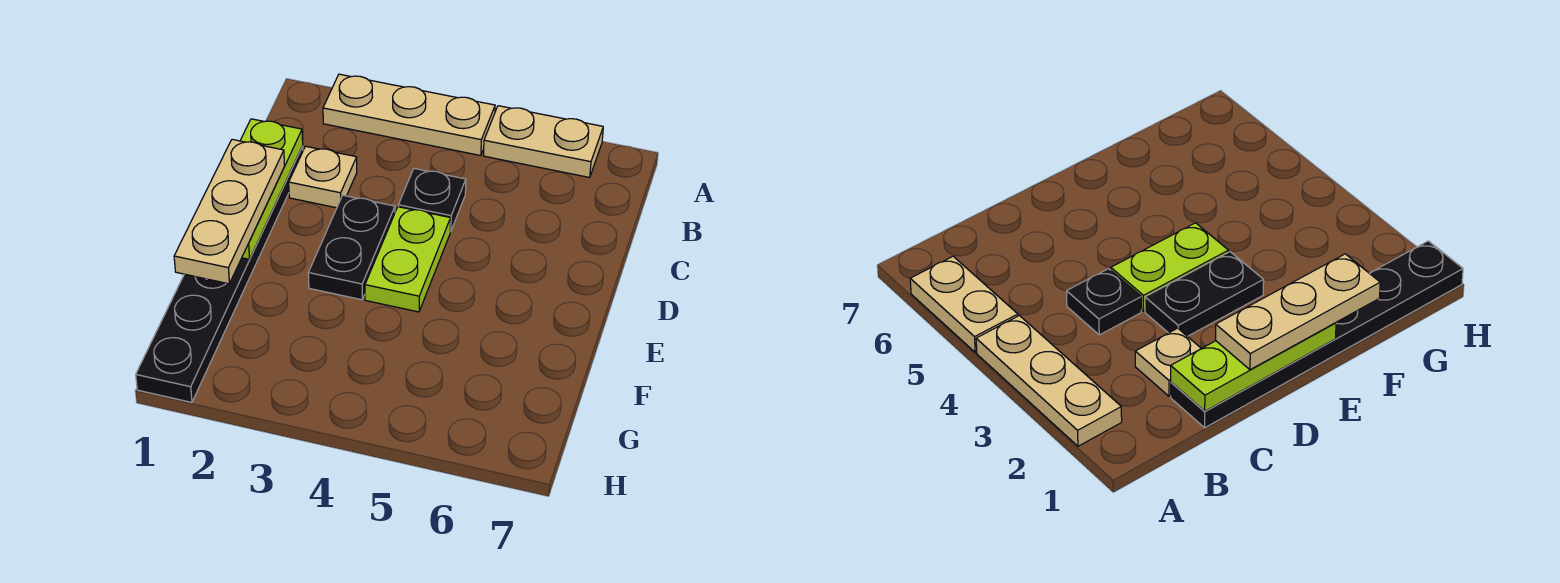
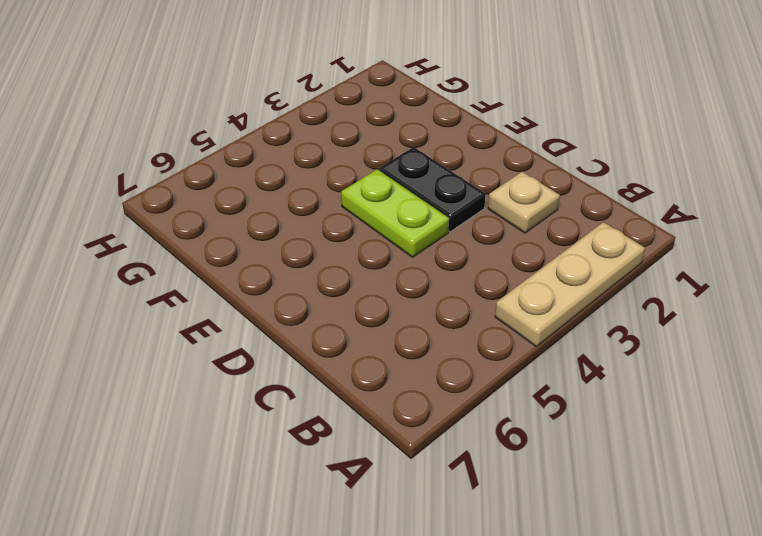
none -> tan 1x2 plate [484,106,603,178]
none -> black 1x6 plate [136,146,303,402]

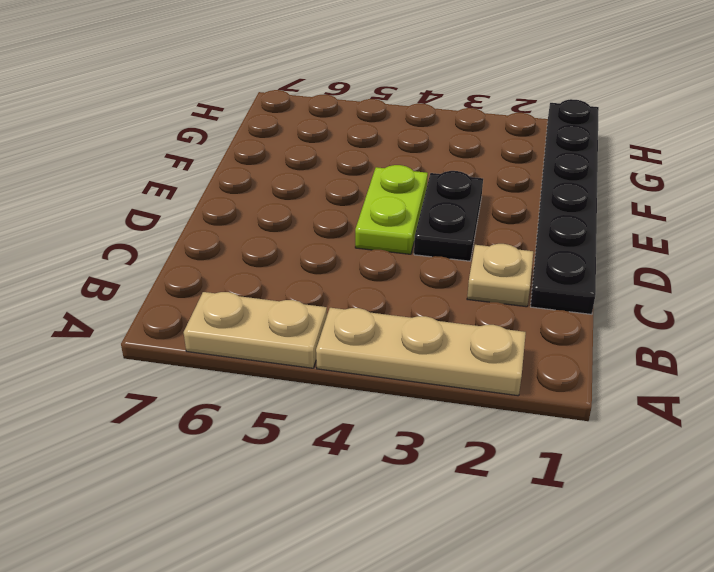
none -> black 1x1 plate [398,169,466,231]
none -> lime 1x3 plate [240,119,303,259]

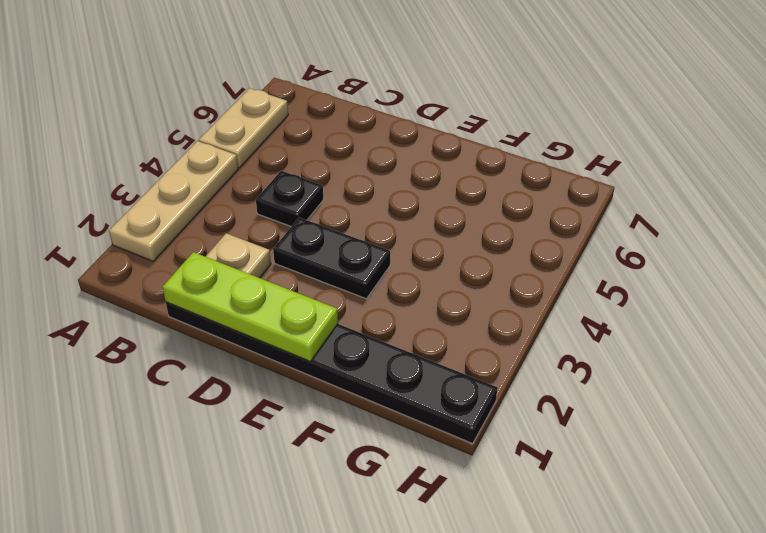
none -> lime 1x2 plate [365,207,451,312]
none -> tan 1x3 plate [174,139,285,284]

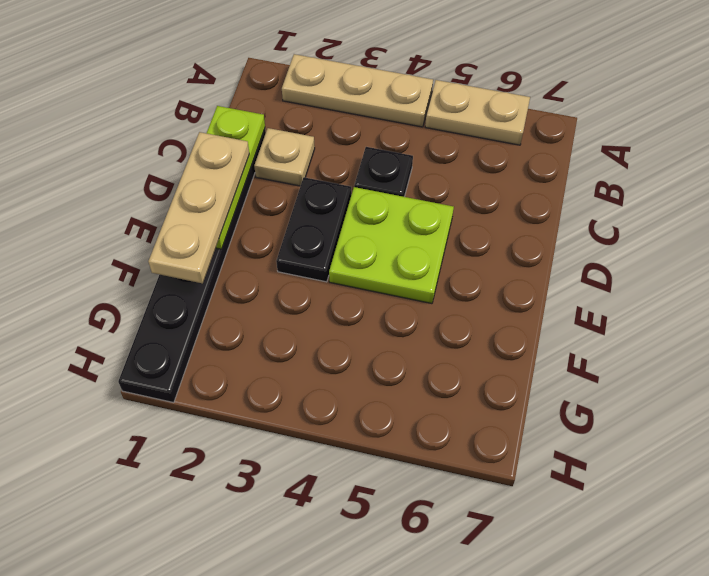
lime 2x2 plate [329,187,454,304] -> lime 1x2 plate [365,207,451,312]

